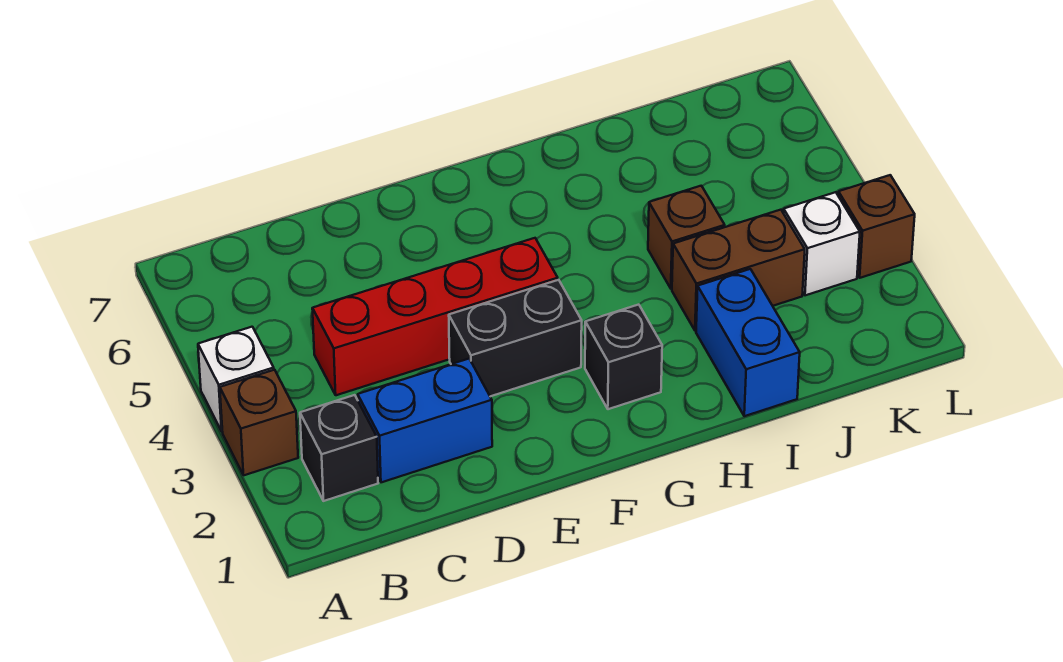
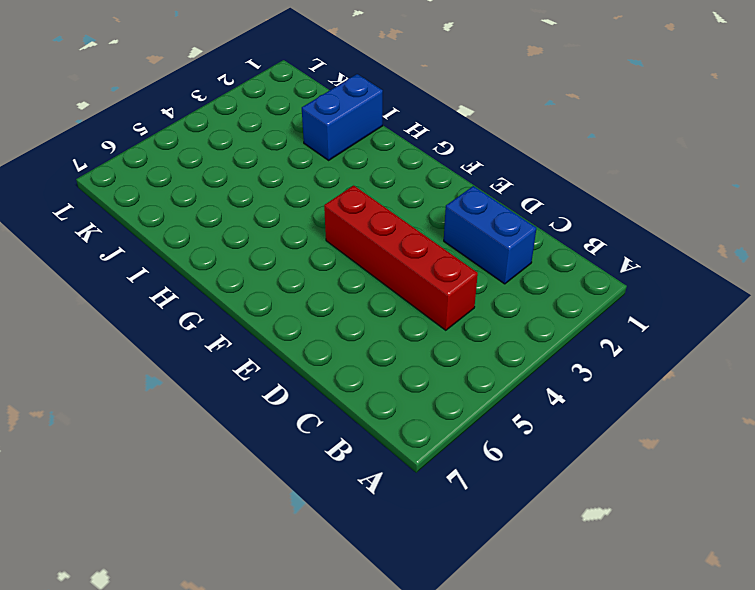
none -> brown 1x1 brick [220,370,298,475]
none -> white 1x1 brick [198,327,274,431]
none -> black 1x1 brick [300,395,378,501]

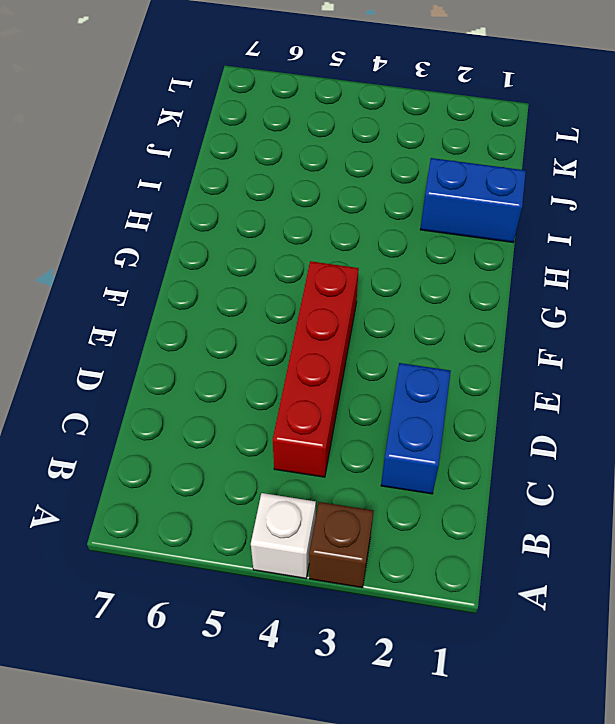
none -> black 1x1 brick [300,395,378,501]
none -> black 1x2 brick [449,280,582,396]
none -> black 1x1 brick [585,305,662,409]

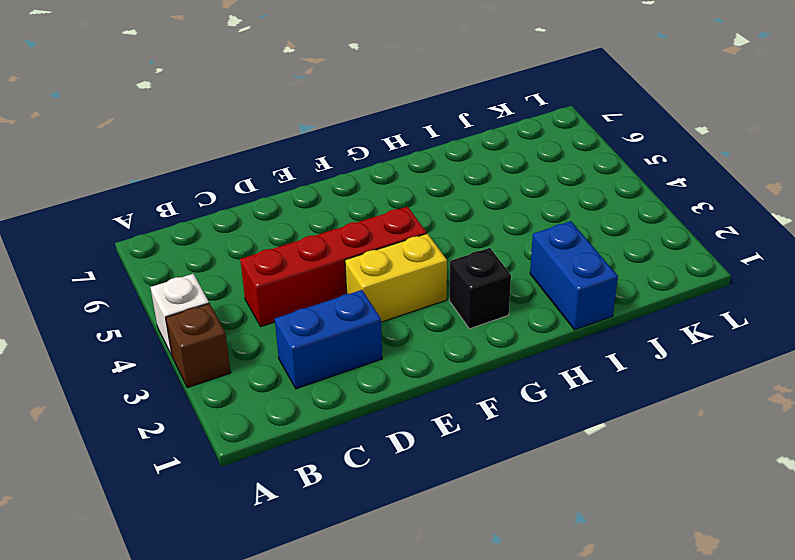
yellow 1x2 brick [345,234,447,322] -> black 1x2 brick [449,280,582,396]
none -> black 1x1 brick [300,395,378,501]
none -> brown 1x2 brick [672,210,805,331]
none -> brown 1x1 brick [648,186,725,289]

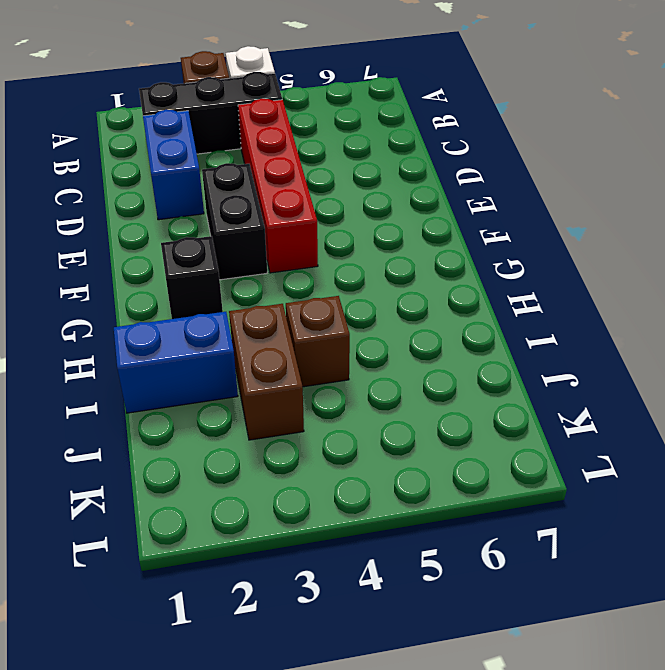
black 1x3 brick [139,72,282,154] -> black 1x1 brick [300,395,378,501]
none -> white 1x1 brick [783,192,860,295]
none -> brown 1x1 brick [838,175,915,278]

